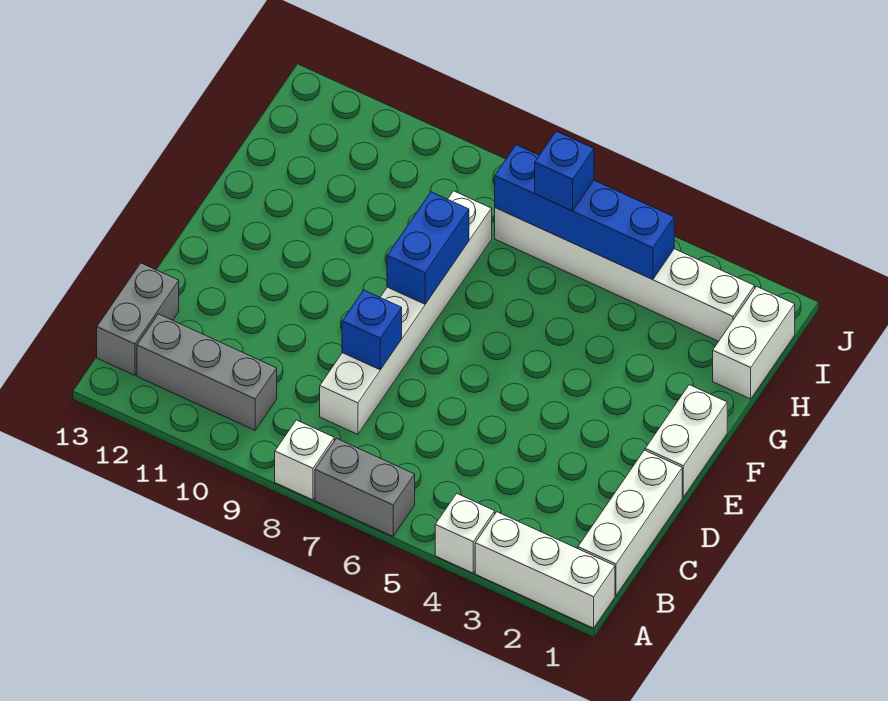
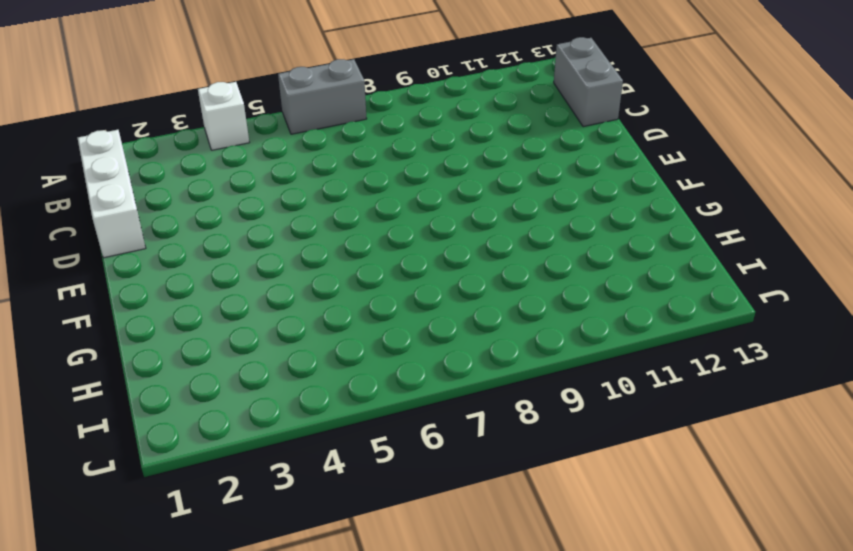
none -> white 1x3 brick [475,512,615,628]
none -> white 1x1 brick [275,420,334,500]
none -> grey 1x3 brick [137,314,277,430]

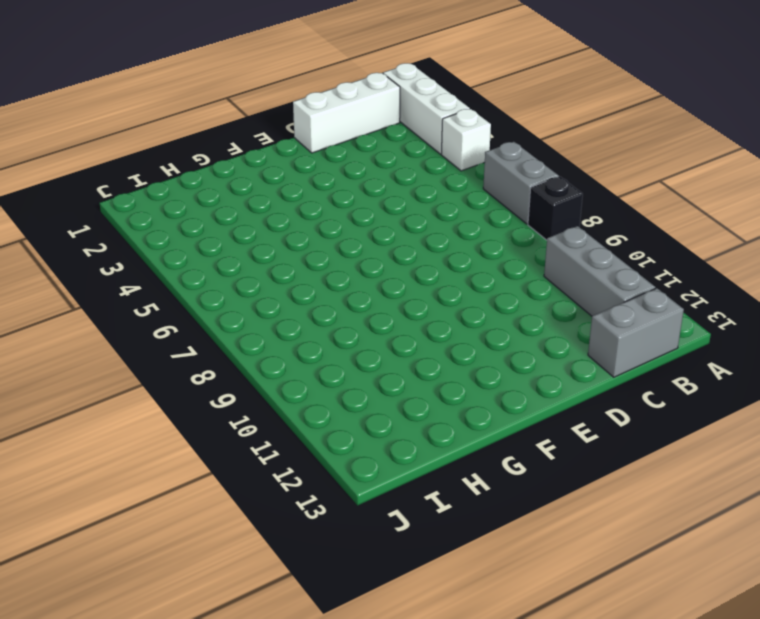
black 1x1 brick [528,176,583,240] -> white 1x1 brick [275,420,334,500]
none -> white 1x6 brick [320,191,492,434]
none -> white 1x2 brick [645,385,727,497]
none -> white 1x2 brick [713,287,795,399]

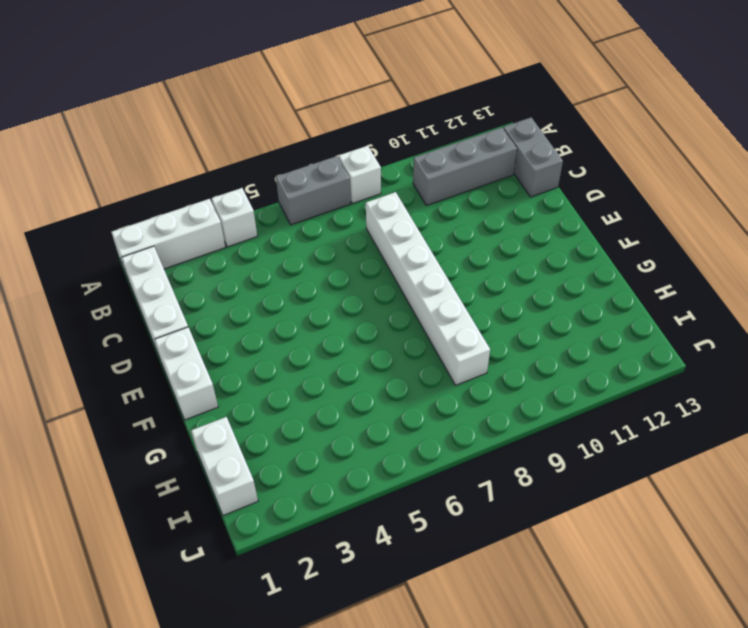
none -> white 1x6 brick [495,208,755,341]
none -> blue 1x1 brick [342,290,402,370]
none -> blue 1x2 brick [387,192,469,304]

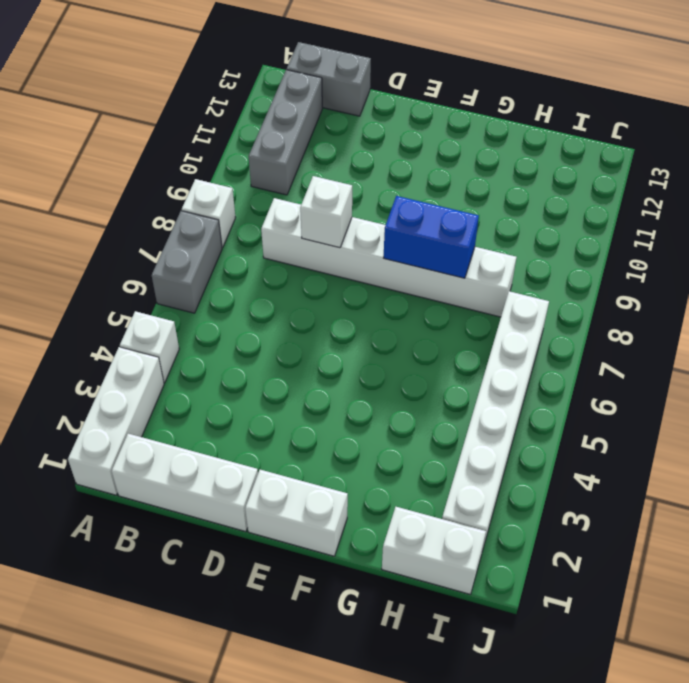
white 1x1 brick [300,176,352,248] -> blue 1x1 brick [342,290,402,370]
none -> blue 1x4 brick [495,145,674,280]
none -> blue 1x1 brick [535,131,594,211]

